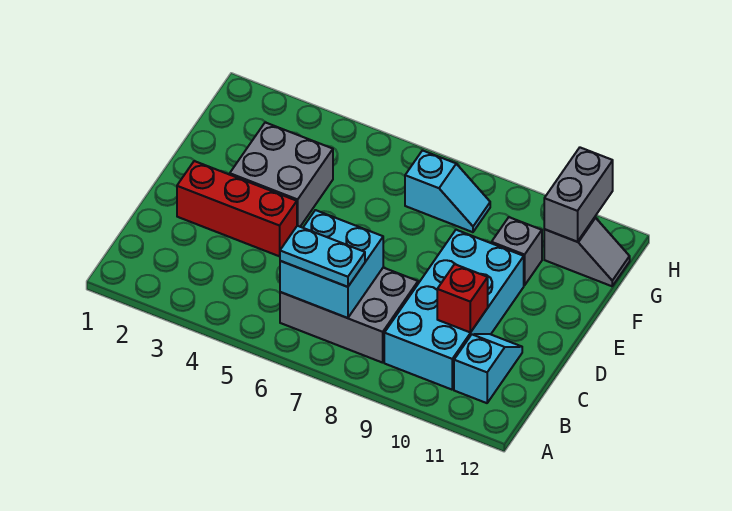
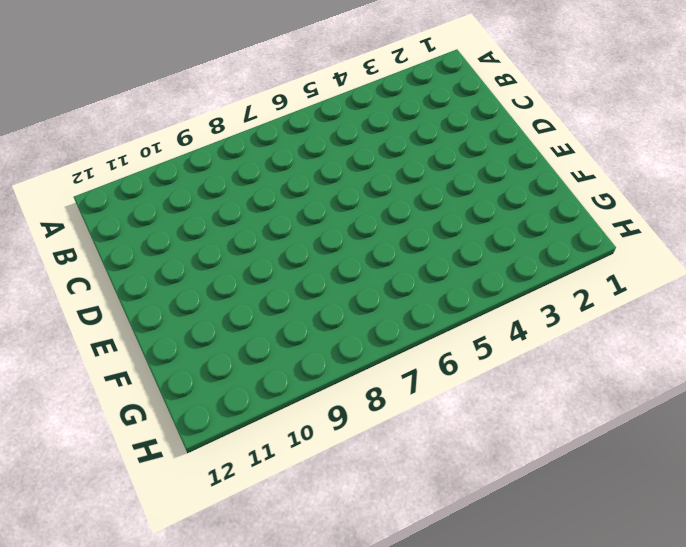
none -> grey 2x3 brick [280,268,418,363]
none -> cyan 2x4 brick [384,230,524,390]
none -> cyan 1x2 slope [454,334,522,403]

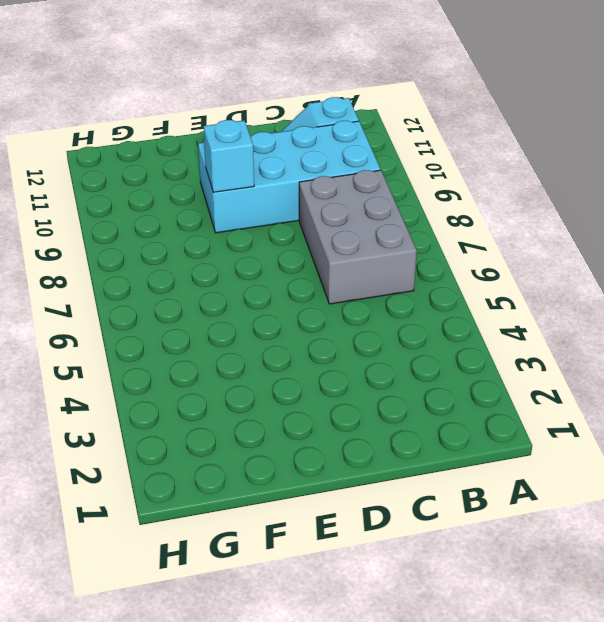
cyan 1x1 brick [204,120,254,192] -> none
none -> red 1x3 brick [177,161,297,256]
none -> grey 2x2 brick [230,122,333,227]
none -> grey 1x1 brick [492,217,542,285]

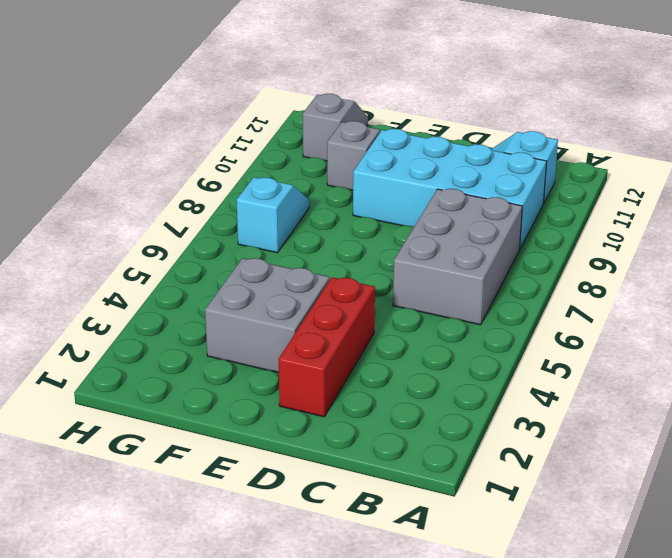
none -> cyan 2x2 brick [280,210,383,318]
none -> red 1x1 brick [437,264,488,332]
none -> grey 1x2 brick [544,148,613,242]

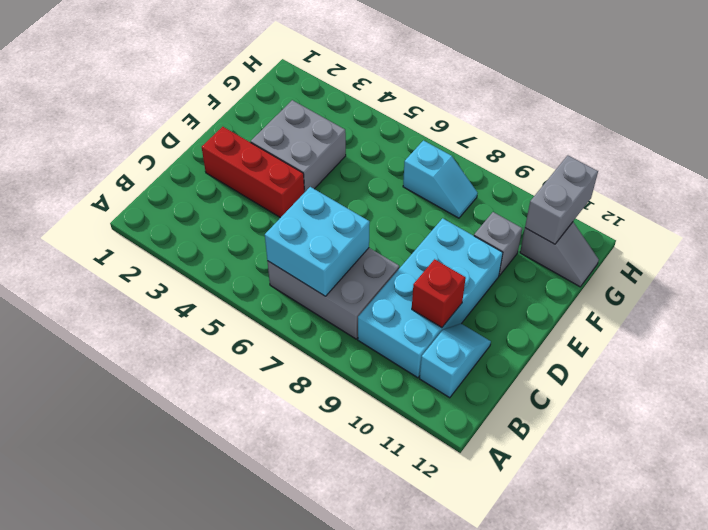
none -> cyan 1x2 plate [280,226,365,287]

